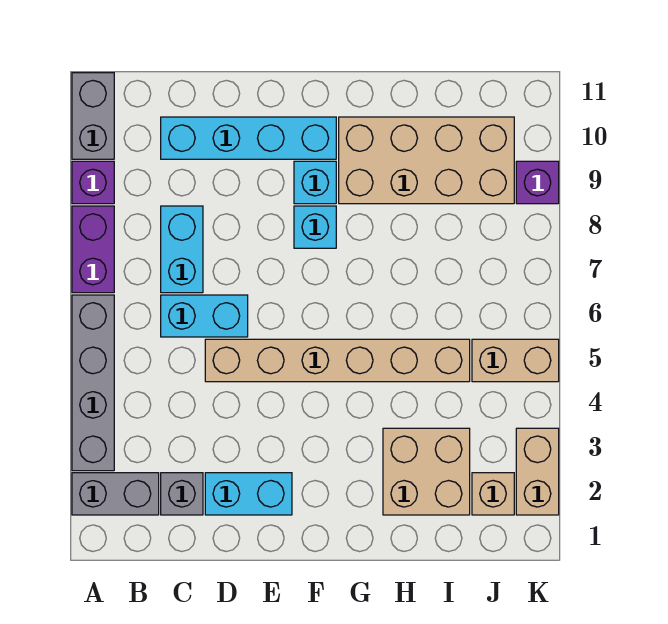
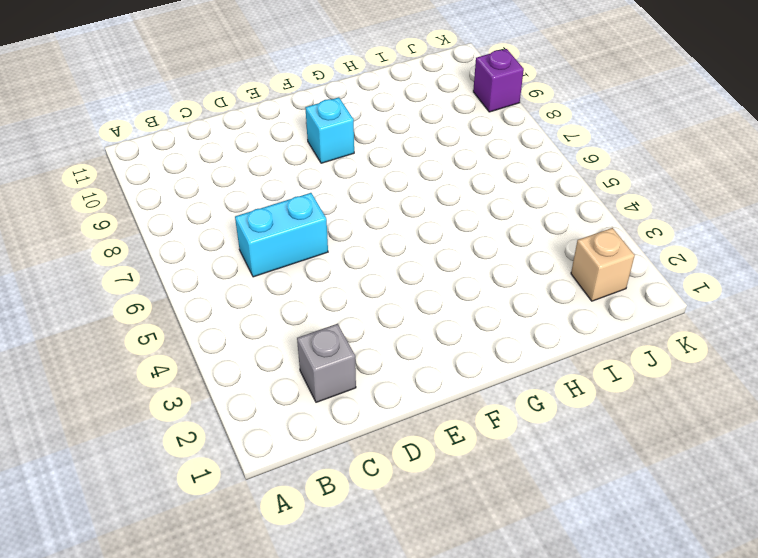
none -> grey 1x2 brick [72,473,159,515]
none -> grey 1x4 brick [72,295,114,471]
none -> purple 1x2 brick [72,206,114,293]

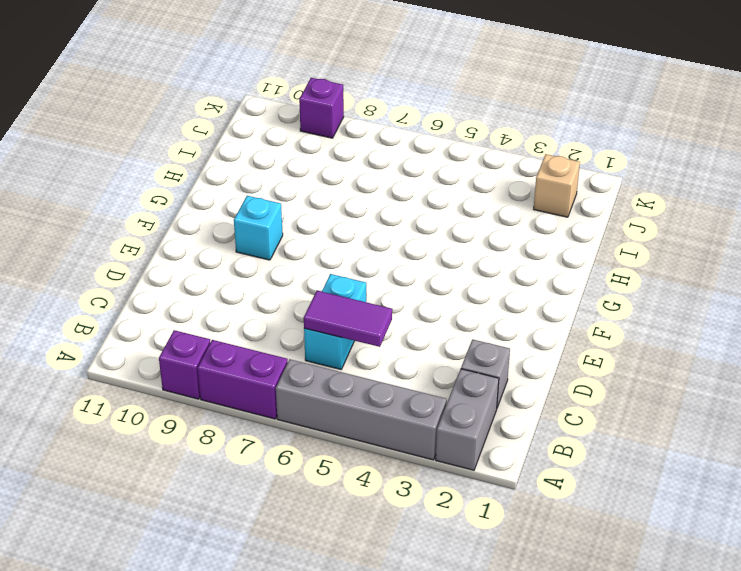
purple 1x2 tile [304,291,392,347] -> none
none -> grey 1x2 brick [72,73,114,159]
none -> cyan 1x2 brick [161,206,203,293]
none -> cyan 1x4 brick [161,117,336,159]

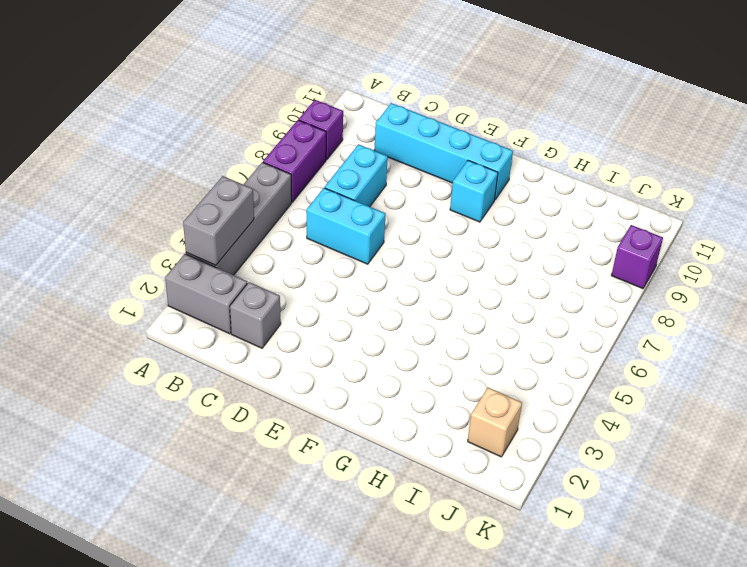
grey 1x2 brick [183,176,254,265] -> grey 1x2 brick moved to [72,73,114,159]
none -> cyan 1x2 brick [205,473,292,515]
none -> tan 1x6 brick [205,339,470,382]
none -> cyan 1x1 brick [294,206,336,248]

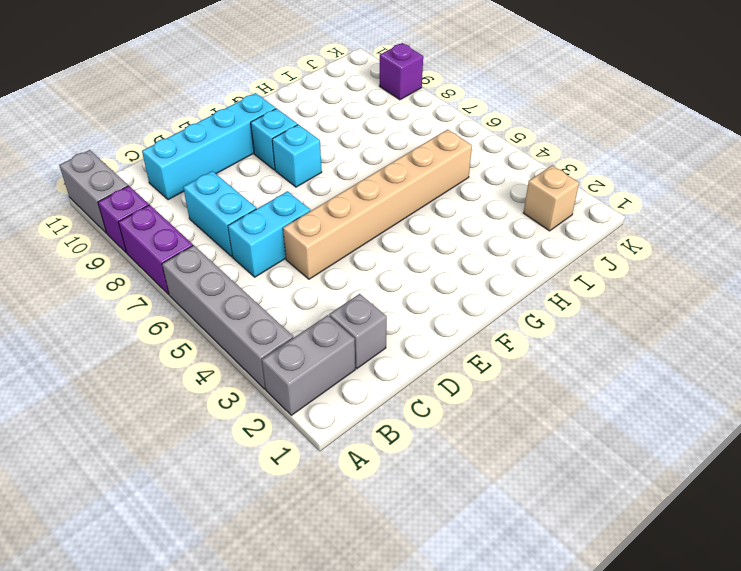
none -> cyan 1x2 brick [205,473,292,515]
none -> tan 2x4 brick [339,117,514,204]
none -> tan 2x2 brick [383,428,470,515]

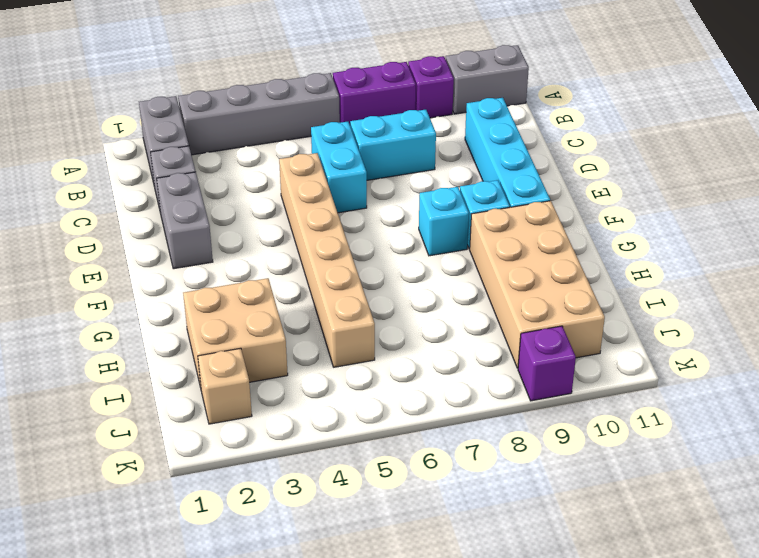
grey 1x2 brick [157,172,213,269] -> cyan 1x2 brick [205,473,292,515]
none -> tan 1x2 brick [472,339,559,382]
none -> tan 1x2 brick [516,428,559,515]

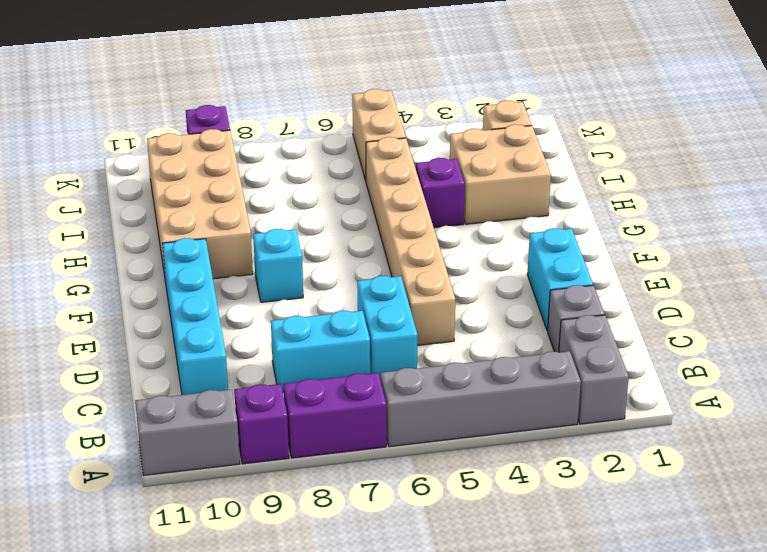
purple 1x1 brick [416,158,465,228] -> none
none -> cyan 1x1 brick [294,161,336,204]
none -> tan 1x2 brick [516,428,559,515]

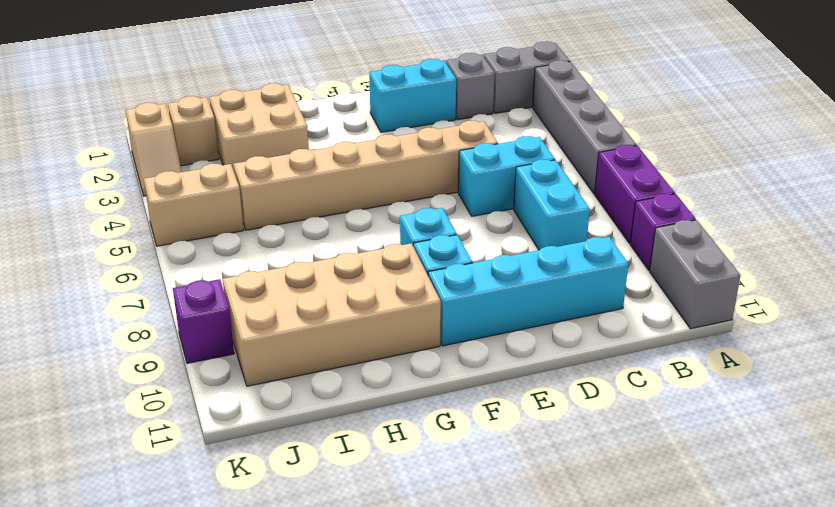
tan 1x2 slope [126,103,181,196] -> tan 1x2 brick [516,428,559,515]

